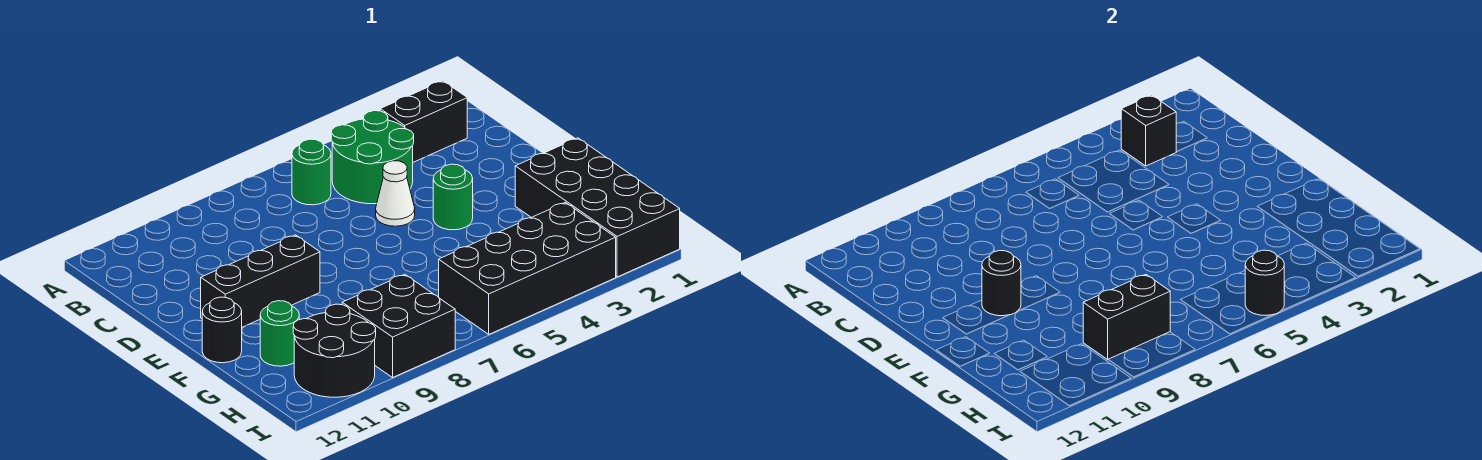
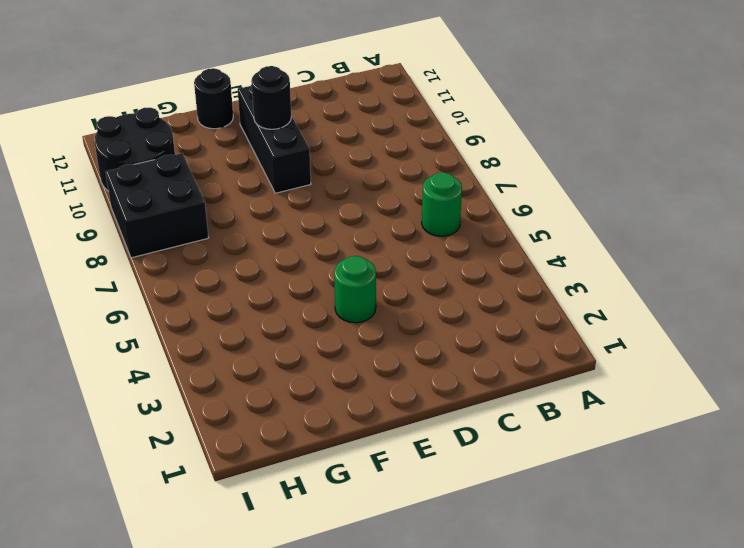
none -> black 1x2 brick [380,81,467,162]
none -> green 2x2 round brick [331,111,414,204]
none -> white 1x1 cone [376,161,415,226]

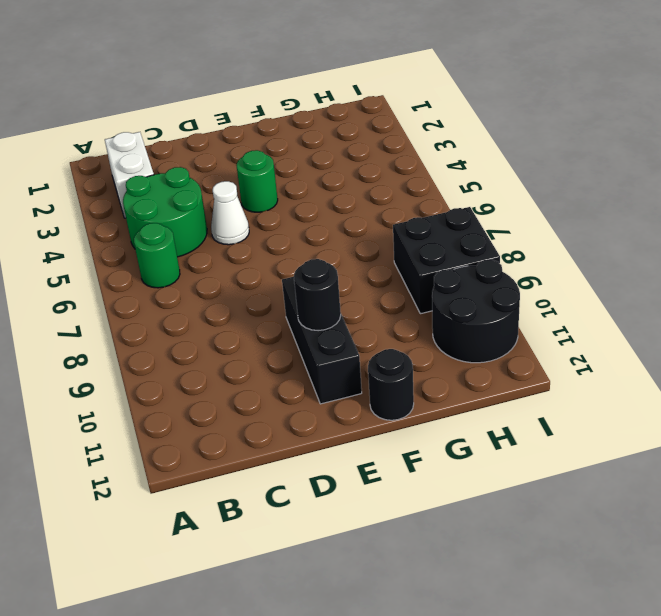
white 1x2 brick [105,132,154,218] -> black 1x2 brick [380,81,467,162]
none -> black 2x4 brick [515,138,680,277]
none -> green 1x1 round brick [260,301,299,366]
none -> black 2x4 brick [439,202,616,334]

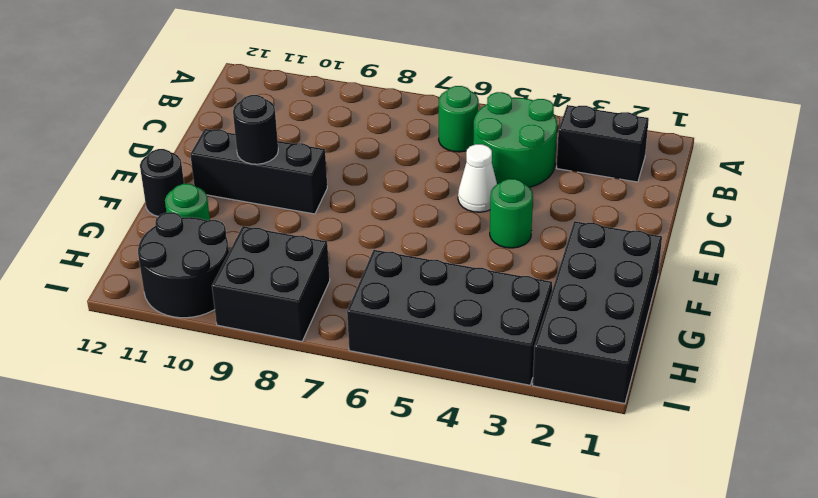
none -> black 1x1 brick [1121,95,1176,166]
none -> black 1x2 brick [1083,274,1170,360]
none -> black 1x1 round brick [1245,250,1284,315]

